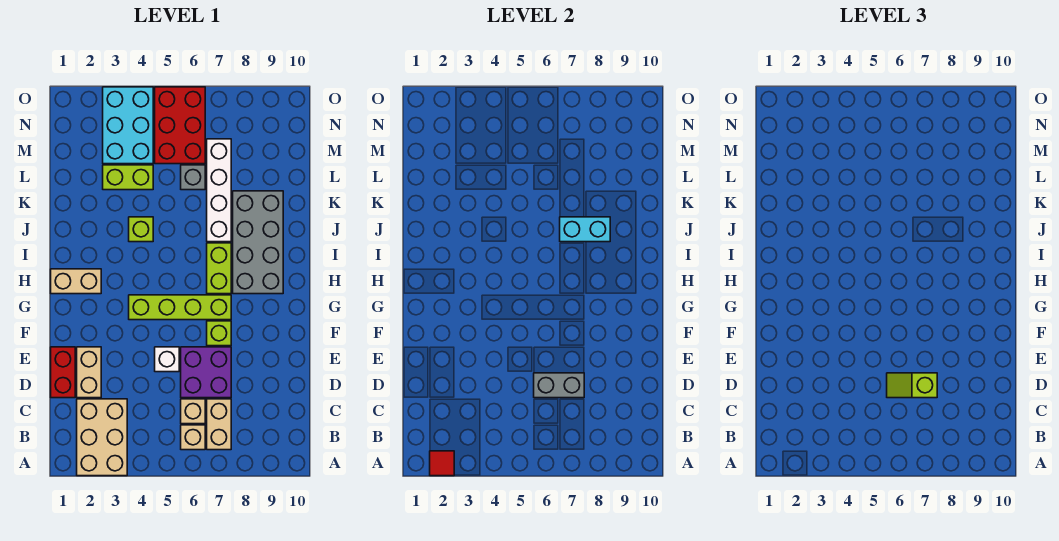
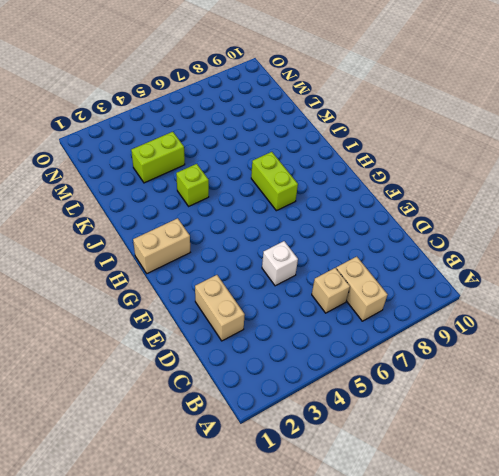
none -> tan 2x3 brick [77,399,127,476]
none -> tan 1x1 brick [181,425,205,450]
none -> red 1x2 brick [51,347,75,398]

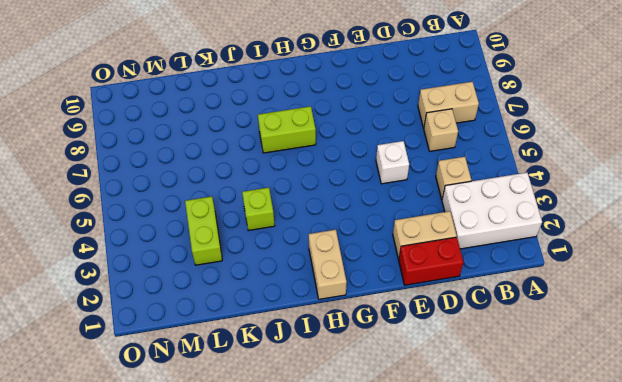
white 2x3 brick [442,173,542,249] -> tan 2x3 brick [77,399,127,476]
tan 1x1 brick [436,157,471,199] -> tan 1x1 brick moved to [181,425,205,450]
none -> purple 2x2 brick [181,347,231,398]
none -> lime 1x1 brick [207,321,231,346]
none -> lime 1x4 brick [129,295,231,320]

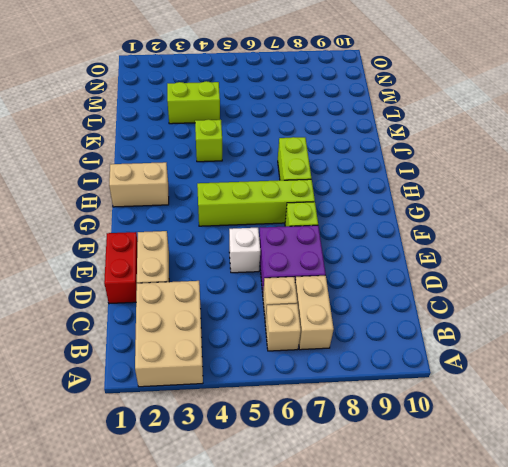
none -> grey 2x4 brick [233,191,283,294]
none -> white 1x4 brick [207,139,231,242]
none -> grey 1x1 brick [181,165,205,190]

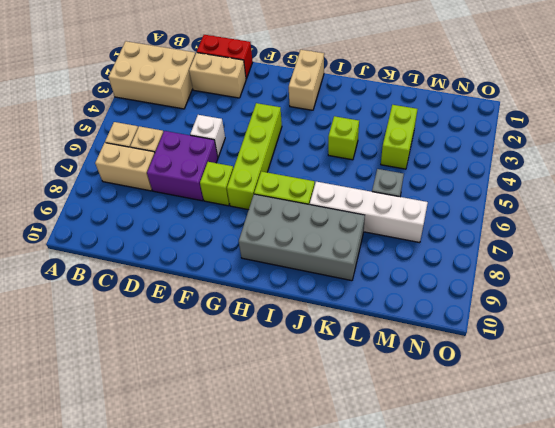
none -> cyan 2x3 brick [103,87,153,164]
none -> red 2x3 brick [155,87,205,164]
none -> red 1x1 tile [430,451,454,476]

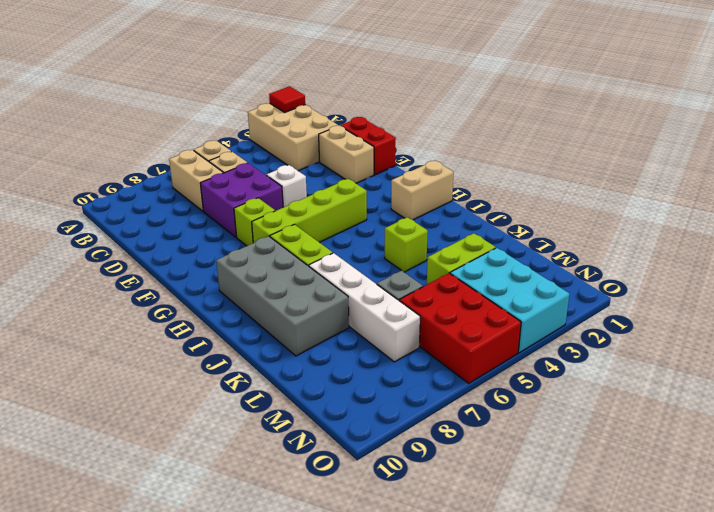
none -> grey 1x2 brick [534,373,584,398]
none -> cyan 1x2 brick [560,217,610,242]
none -> lime 1x2 slope [887,373,937,398]

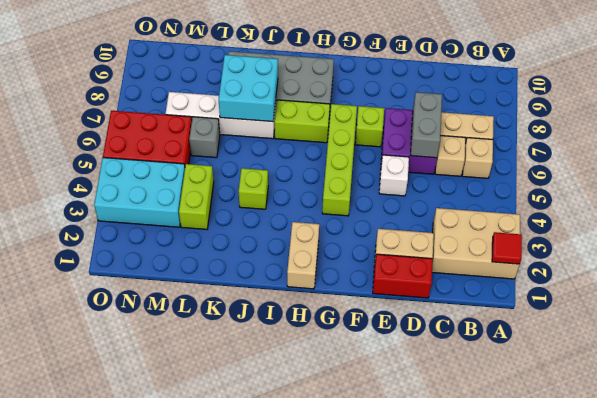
cyan 2x2 brick [219,55,278,122] -> cyan 1x2 brick [560,217,610,242]
none -> lime 1x2 slope [887,373,937,398]

